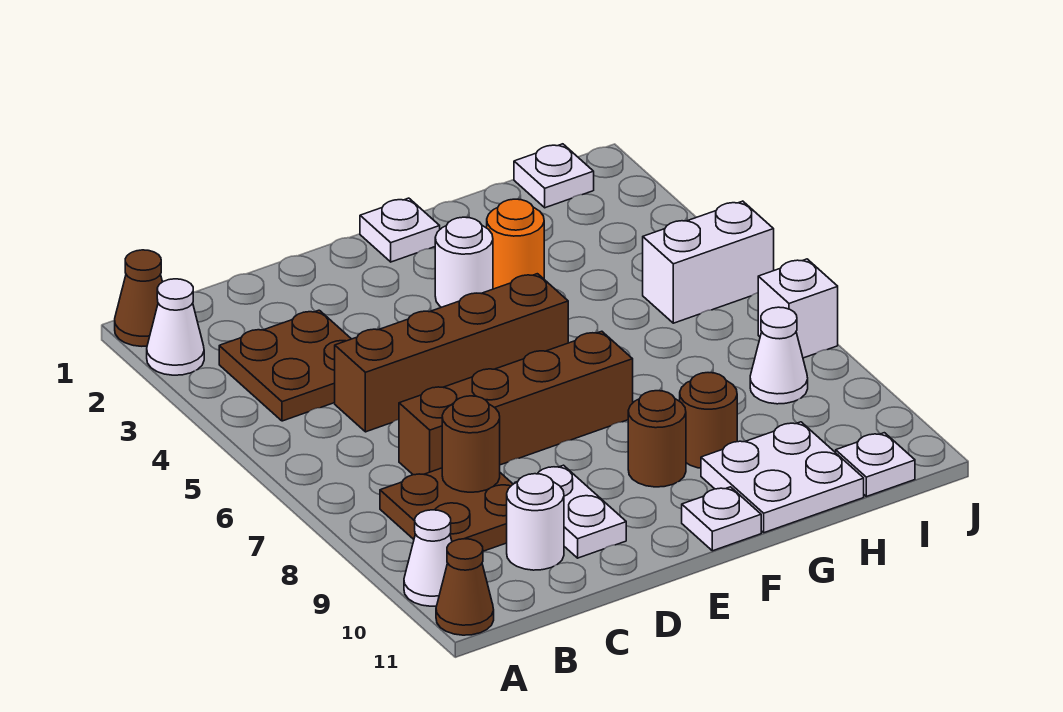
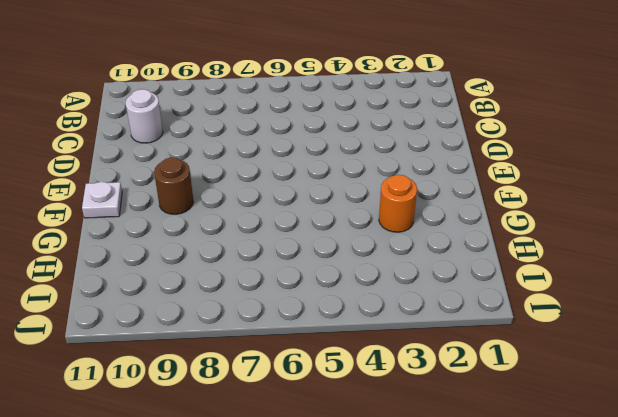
none -> brown 1x1 cone [115,250,162,346]
none -> white 1x1 cone [147,279,204,375]
none -> white 1x1 cone [404,510,452,606]

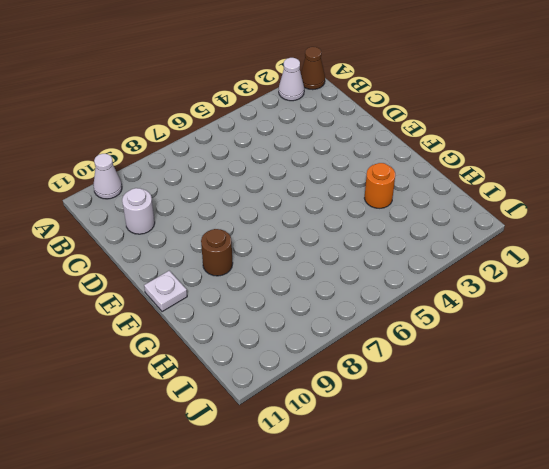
none -> brown 1x1 cone [436,539,494,635]
none -> brown 2x2 plate [219,310,351,421]
none -> brown 2x2 plate [380,468,513,551]

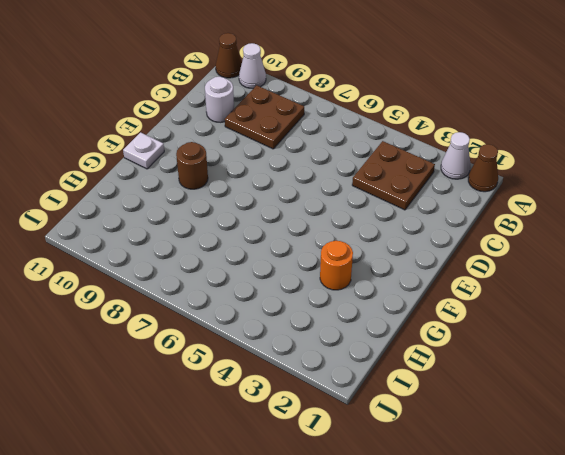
none -> brown 1x4 brick [335,274,568,432]
none -> brown 1x4 brick [399,331,633,475]
none -> white 1x2 plate [515,465,626,558]

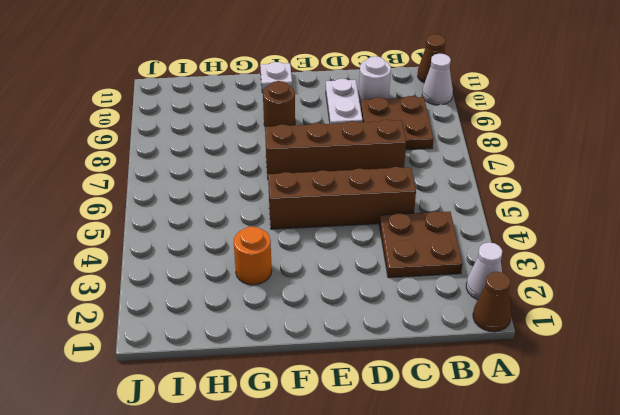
none -> white 1x1 plate [360,198,440,262]
none -> white 1x1 round brick [435,217,493,307]
none -> brown 1x1 round brick [680,373,737,468]

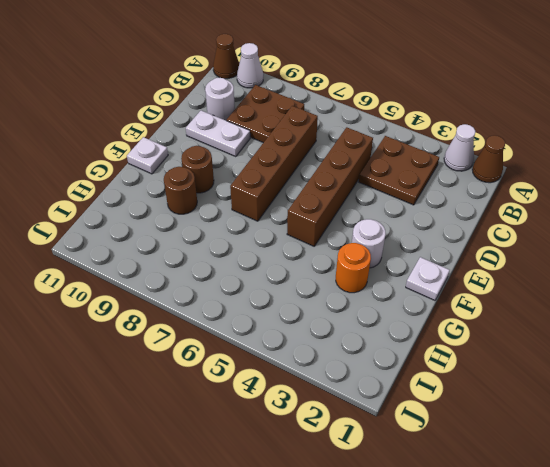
none -> white 2x2 plate [701,422,864,533]
none -> white 1x1 plate [514,144,594,208]
none -> white 1x2 brick [643,201,774,323]

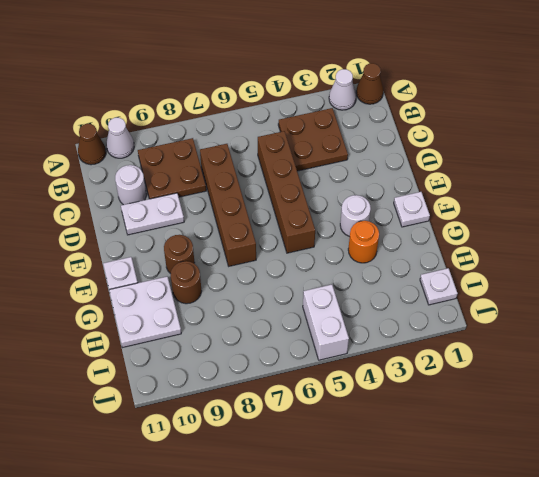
none -> white 1x1 cone [750,307,808,404]
none -> white 1x1 plate [836,433,915,497]
none -> white 1x1 brick [758,259,838,358]

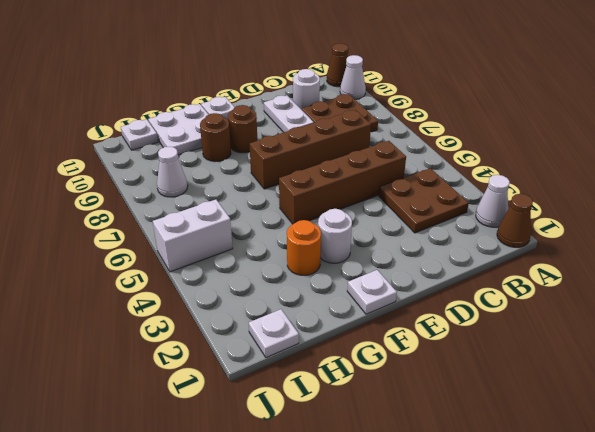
none -> white 1x1 brick [758,259,838,358]
none -> brown 1x1 round brick [442,396,500,492]

